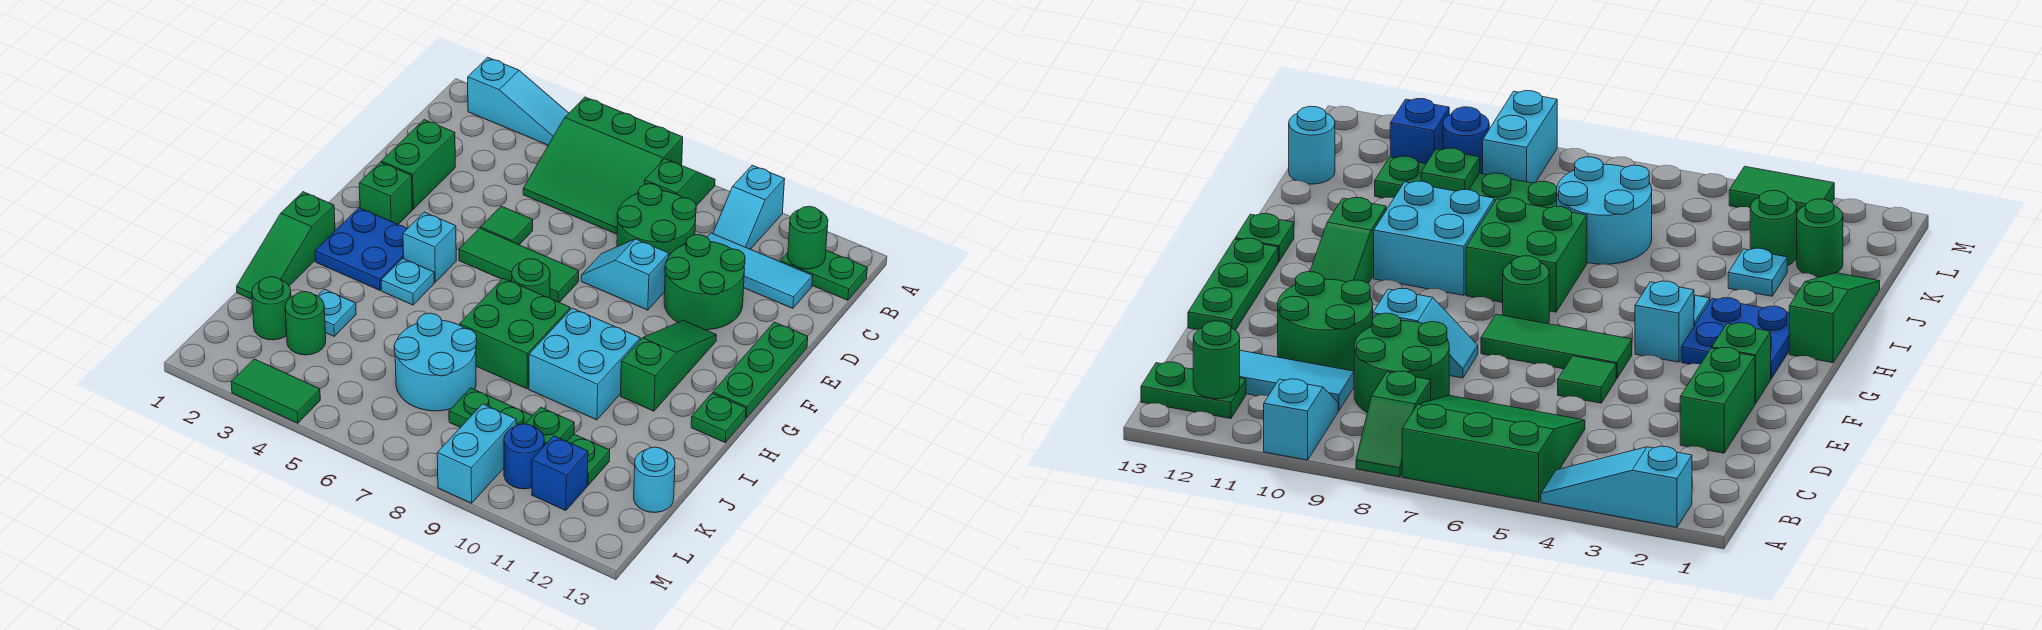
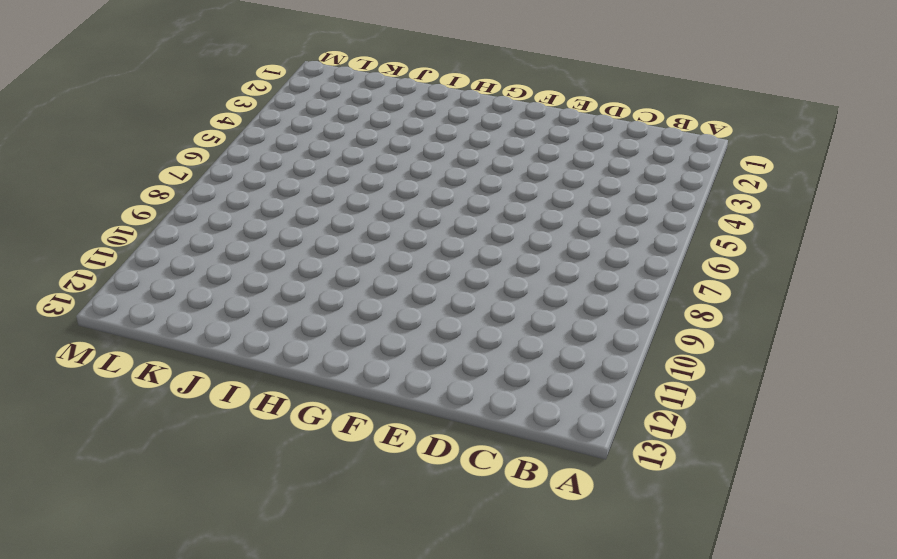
none -> cyan 1x3 slope [468,57,569,145]
none -> green 3x3 slope [523,97,683,234]
none -> green 1x2 slope [645,159,715,206]
none -> cyan 1x2 slope [713,165,785,249]

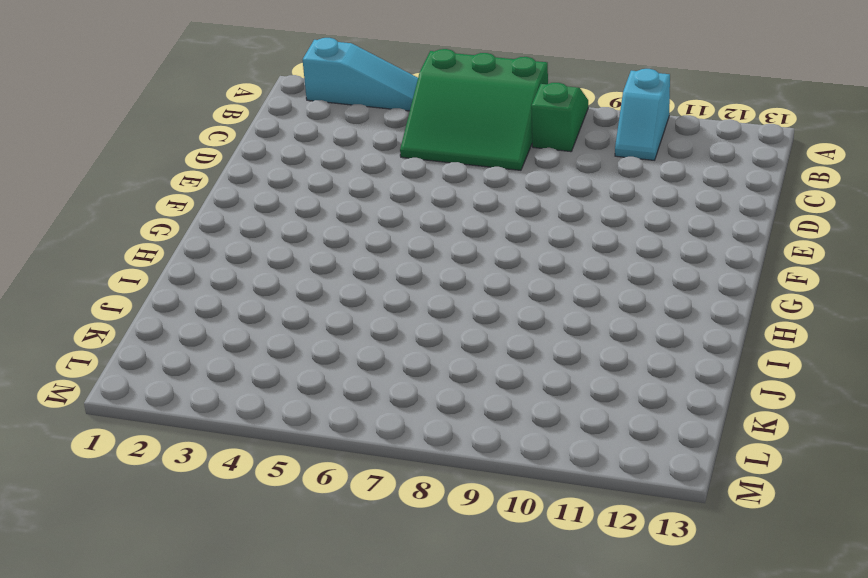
none -> green 1x2 plate [780,250,867,300]
none -> green 2x2 round brick [617,184,696,255]
none -> cyan 1x3 tile [707,233,813,308]
none -> green 1x2 brick [381,120,455,209]

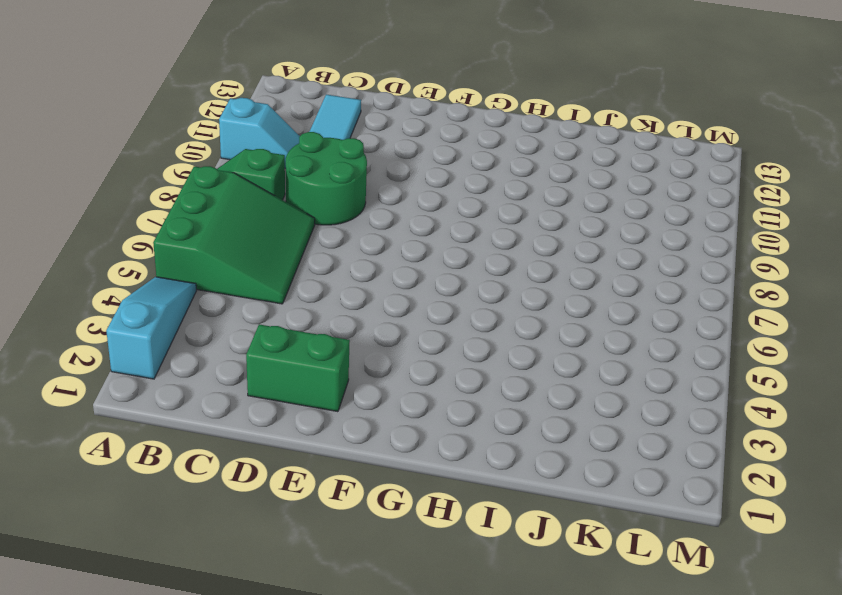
none -> green 1x2 plate [780,250,867,300]
none -> green 2x2 round brick [664,234,745,330]
none -> green 1x1 tile [481,206,533,245]
none -> cyan 1x2 slope [581,239,669,310]

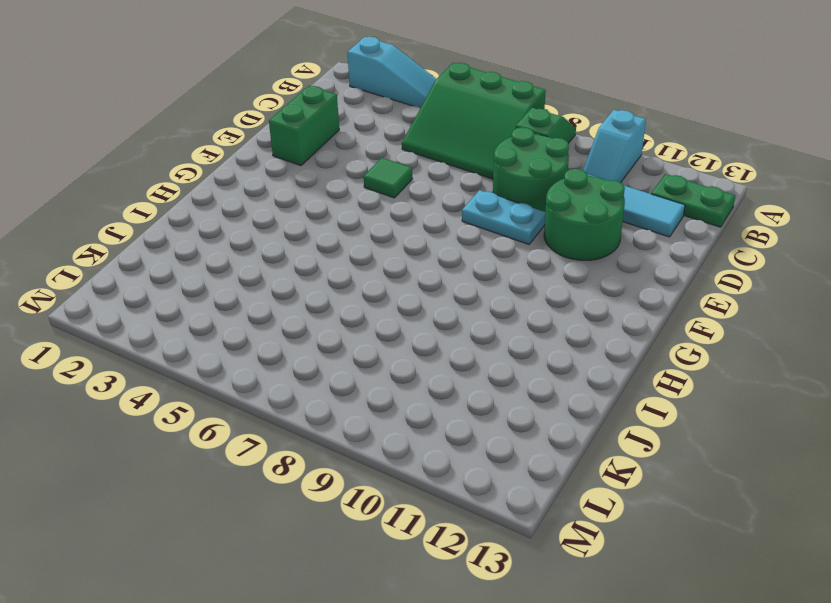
cyan 1x2 plate [462,190,545,244] -> cyan 1x2 slope [581,239,669,310]
none -> green 1x3 plate [713,322,808,418]
none -> green 1x1 brick [359,162,412,224]
none -> green 1x3 tile [459,228,579,302]
none -> green 1x3 slope [620,320,717,411]

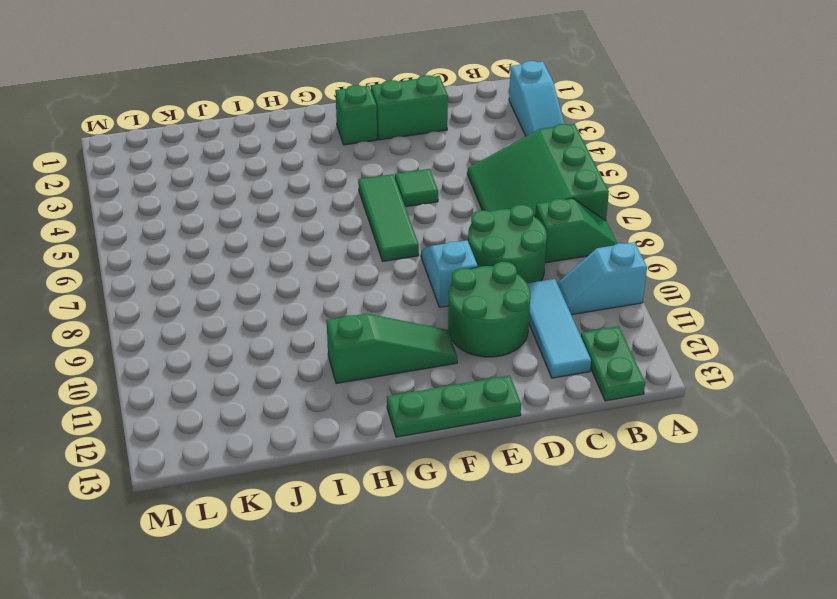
none -> blue 2x2 plate [315,208,407,290]
none -> cyan 1x1 brick [403,212,456,282]
none -> green 1x1 round brick [512,259,550,298]
none -> green 1x3 slope [237,192,335,299]

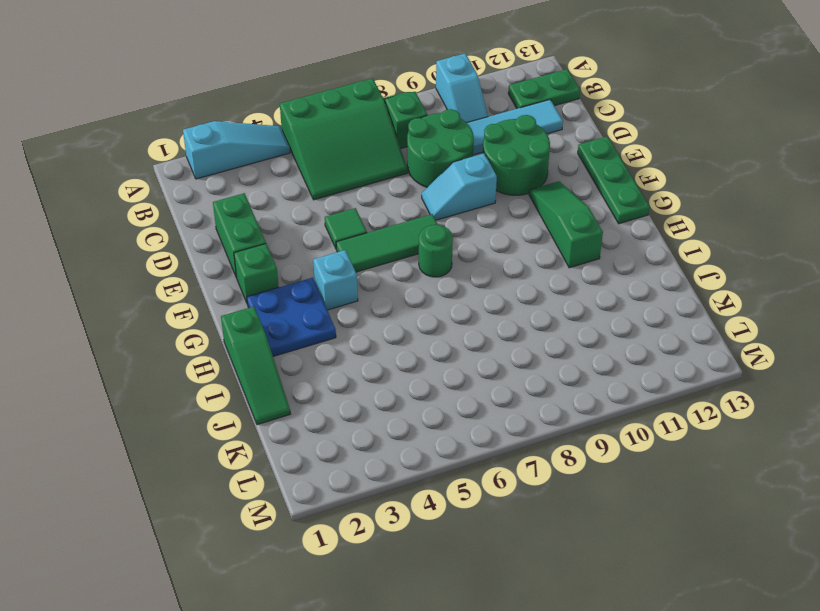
none -> cyan 1x1 plate [381,258,434,305]
none -> green 2x2 brick [460,278,570,389]
none -> cyan 2x2 brick [529,308,640,420]
none -> green 1x1 plate [691,393,746,442]

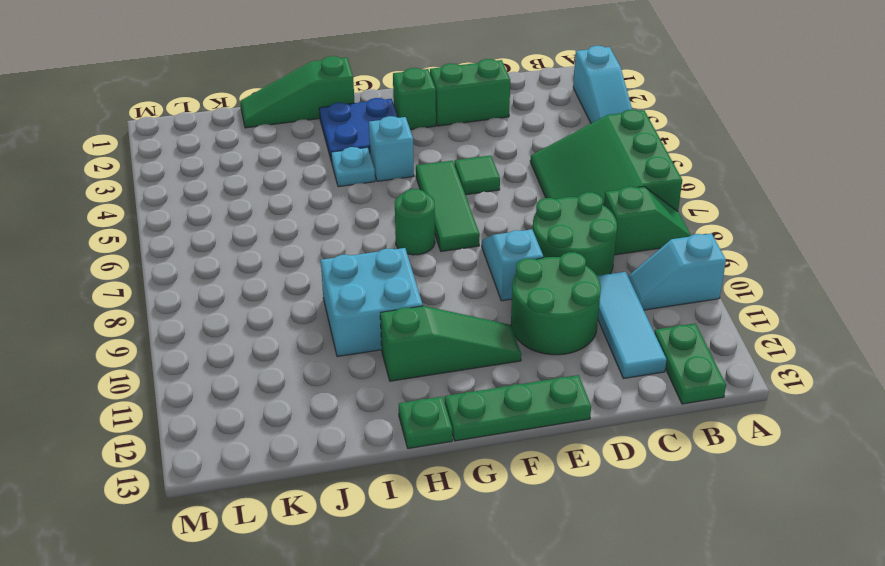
none -> green 2x2 brick [460,278,570,389]
none -> cyan 1x1 plate [318,289,356,336]
none -> cyan 2x2 round brick [394,313,477,411]
none -> green 1x1 round brick [252,277,291,340]

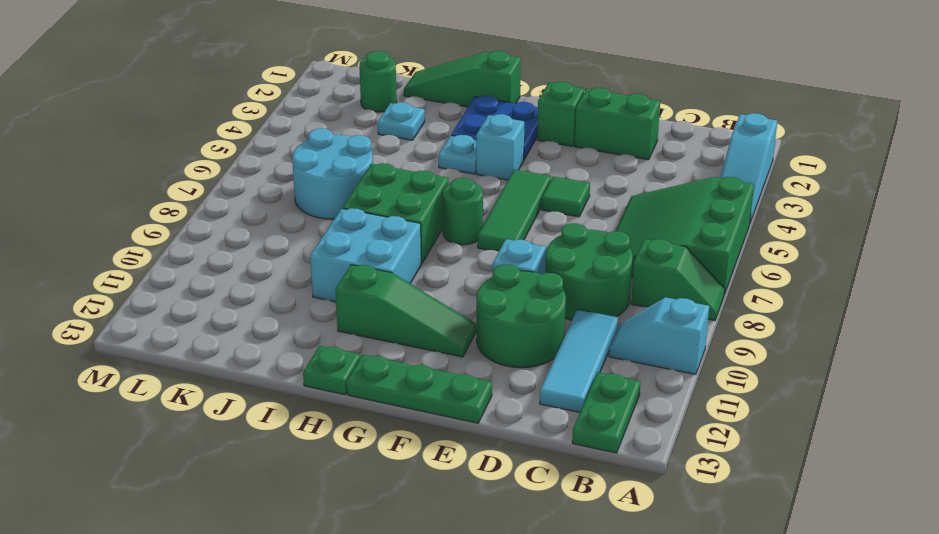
none -> green 1x1 round brick [285,292,326,355]
none -> green 1x4 plate [449,388,610,485]
none -> cyan 1x1 round brick [634,447,675,513]
none -> cyan 1x2 brick [437,404,516,503]

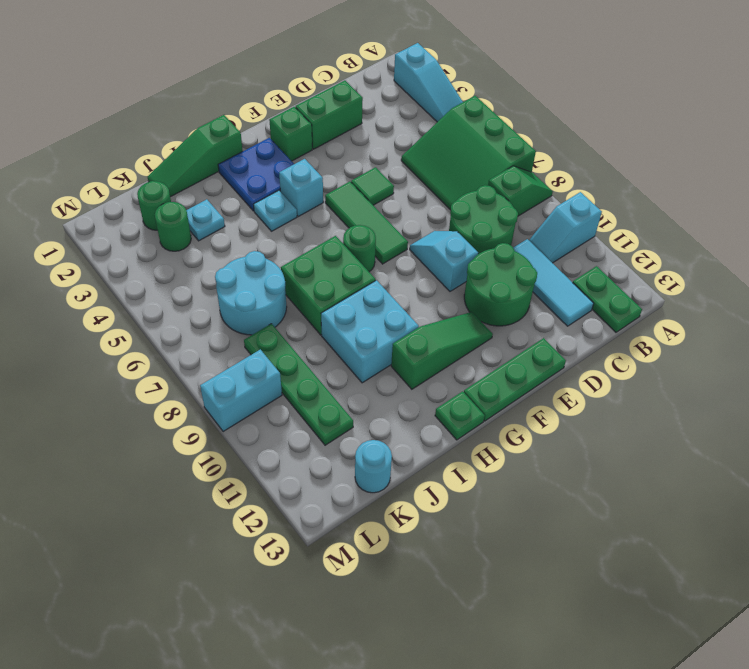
none -> blue 1x1 round brick [504,424,544,489]
none -> blue 1x1 brick [532,436,588,511]
none -> green 1x2 tile [231,359,320,423]
none -> green 1x1 round brick [788,206,828,269]

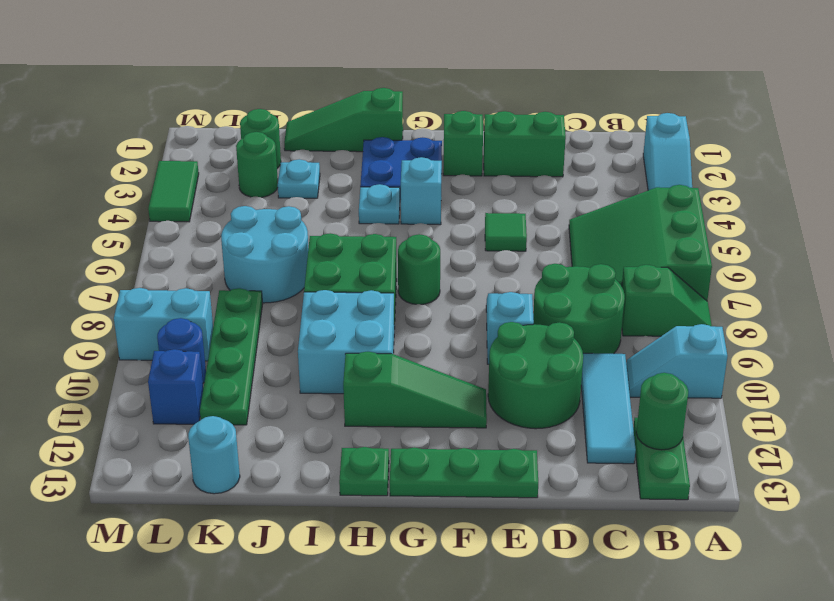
none -> green 1x3 tile [459,228,579,302]
none -> green 1x1 plate [526,407,574,446]

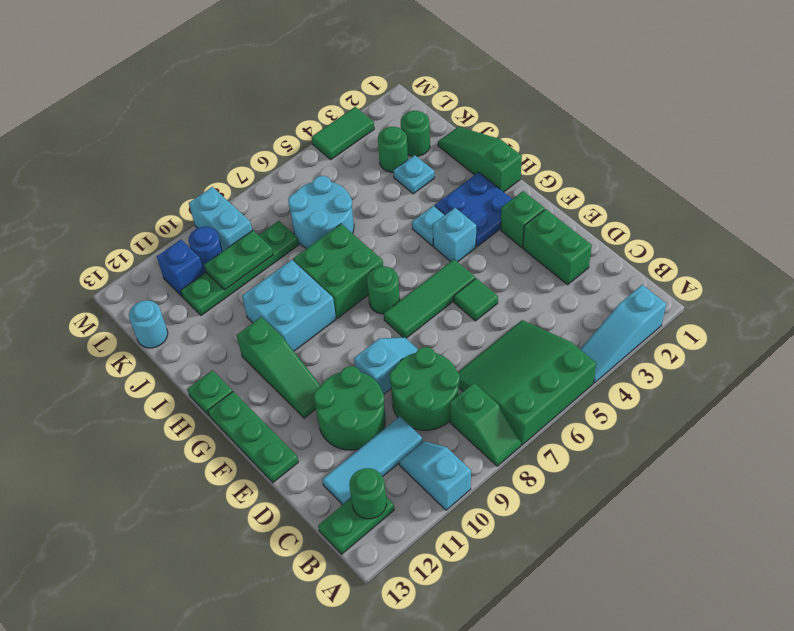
green 1x2 plate [204,230,273,290] -> green 1x1 plate [526,407,574,446]

